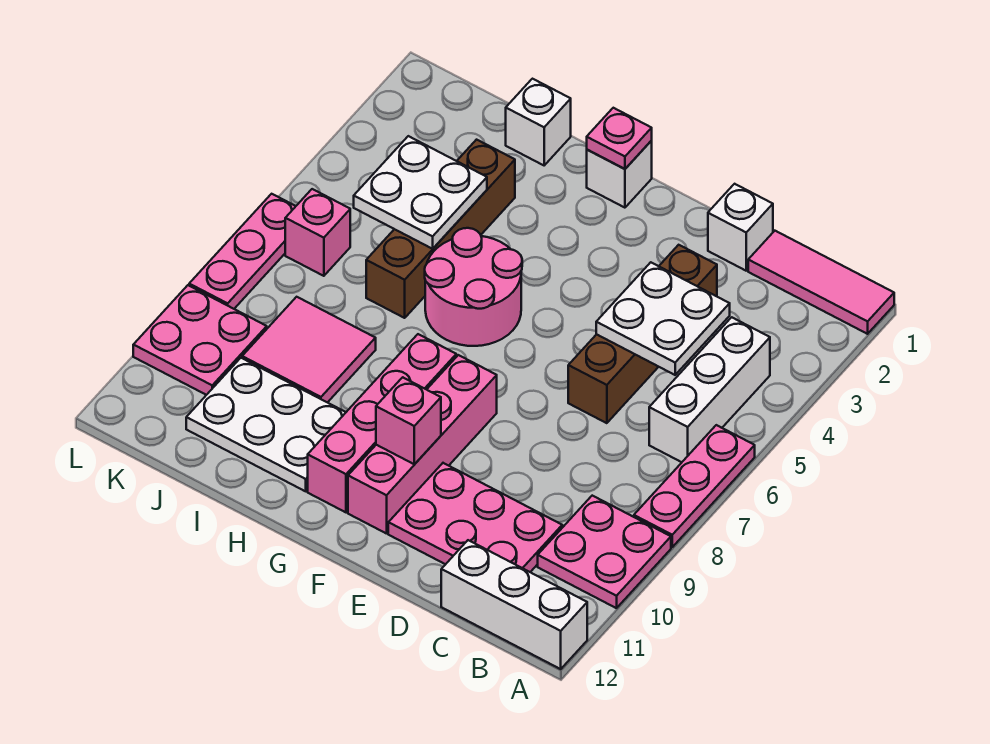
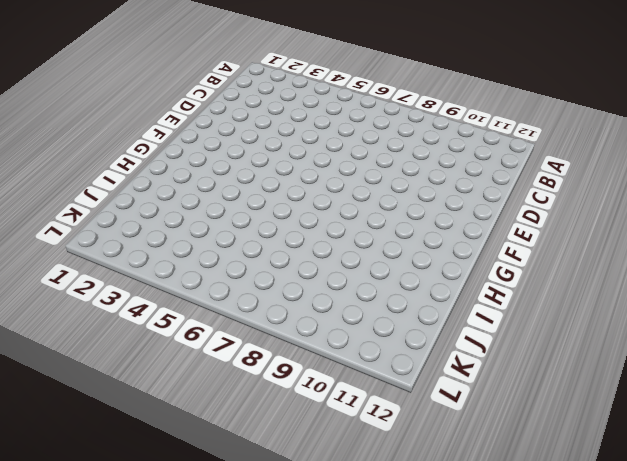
none -> pink 1x3 tile [748,231,894,334]
none -> pink 1x3 plate [634,425,755,547]
none -> pink 2x2 plate [538,496,671,608]

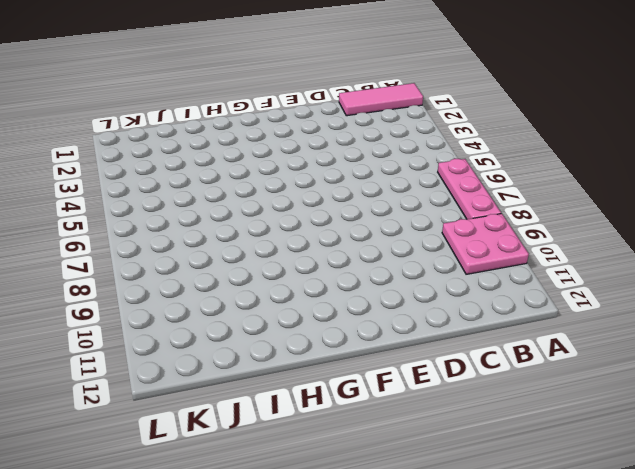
none -> white 1x3 brick [441,540,587,669]
none -> white 1x3 brick [649,317,770,462]
none -> pink 2x3 plate [388,463,562,572]

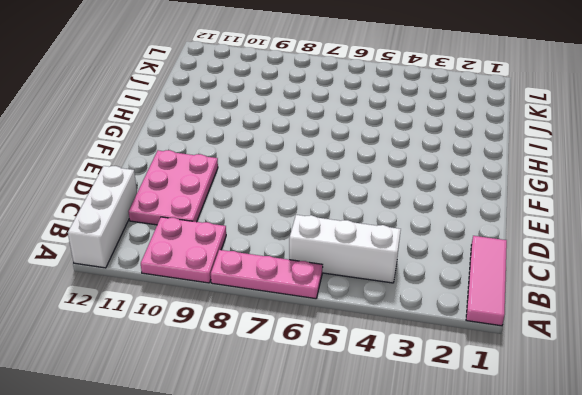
none -> white 1x1 brick [708,184,773,271]
none -> brown 1x4 brick [568,245,717,423]
none -> pink 1x4 brick [348,355,497,534]

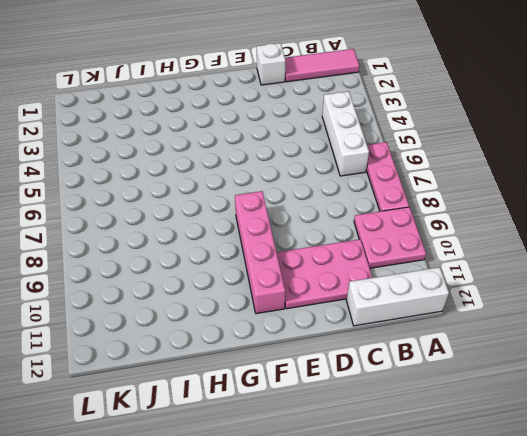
none -> brown 1x4 brick [568,245,717,423]
none -> white 1x1 brick [587,141,652,208]
none -> pink 2x2 round brick [425,228,522,346]

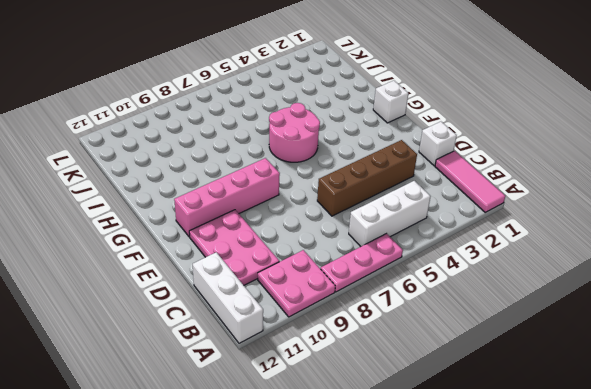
none -> pink 1x4 brick [308,334,456,512]
none -> white 2x3 plate [186,358,346,491]
none -> white 1x1 brick [506,79,571,165]

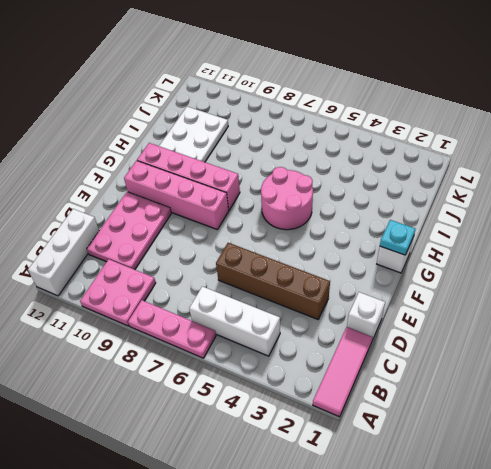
cyan 1x1 plate [380,220,415,255] -> pink 1x1 plate [587,108,652,169]
none -> white 1x1 brick [506,79,571,165]
none -> brown 1x4 brick [366,140,515,318]
none -> pink 2x2 tile [242,297,376,403]

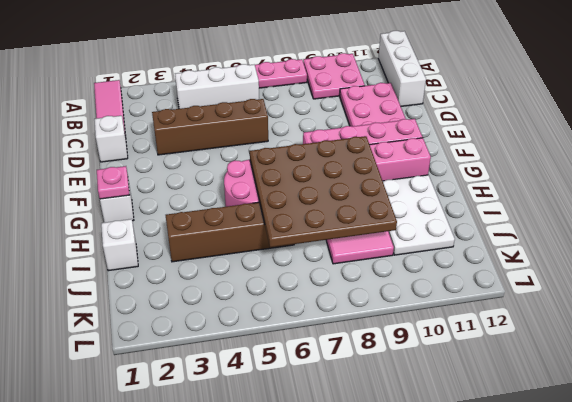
brown 4x4 plate [250,136,397,247] -> none
none -> pink 1x1 brick [285,189,350,276]
none -> pink 2x2 plate [133,285,267,395]
none -> pink 1x3 plate [189,194,296,309]

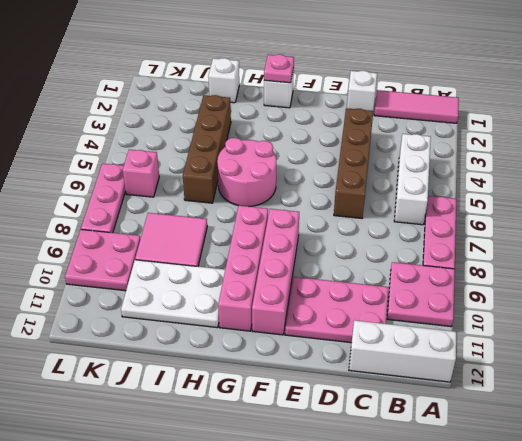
none -> white 2x2 plate [596,262,730,375]
none -> pink 1x1 brick [376,377,441,464]
none -> white 2x2 plate [354,136,487,249]

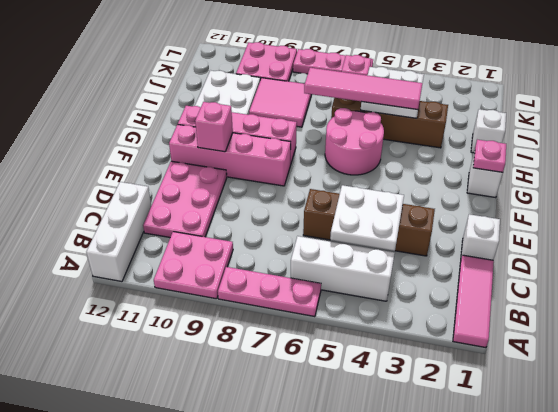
pink 1x4 tile [304,68,422,110] -> none

